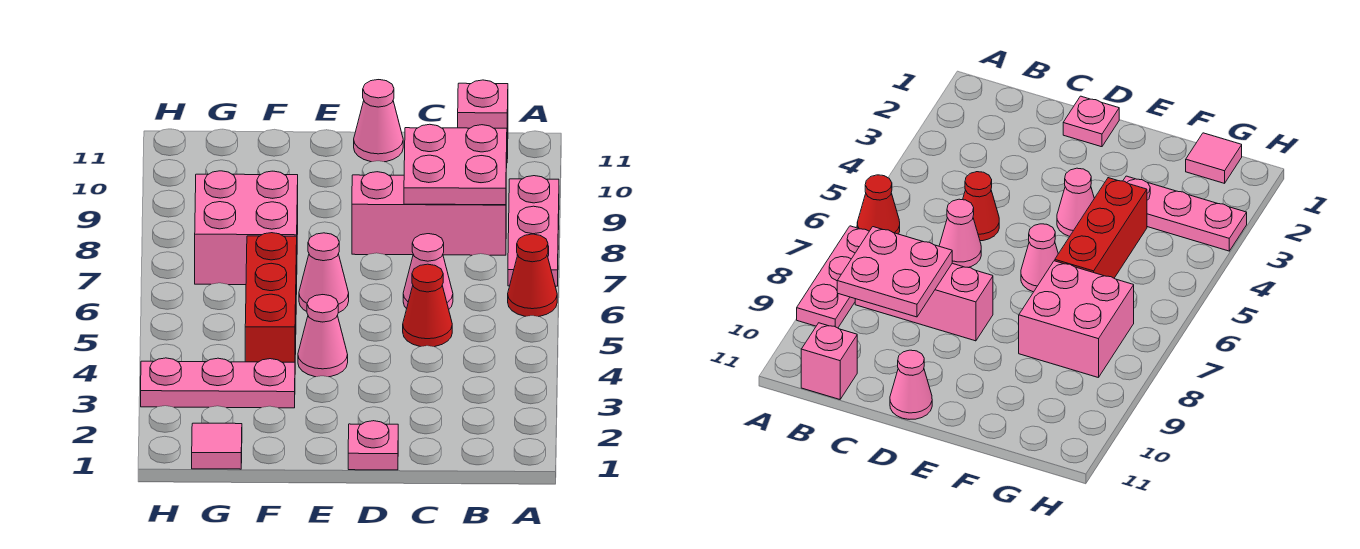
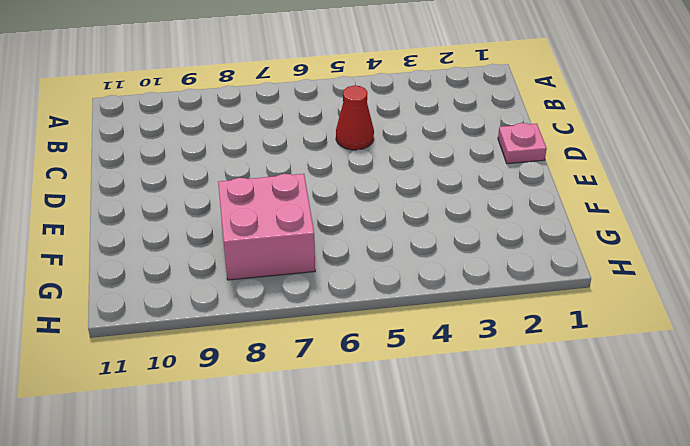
none -> red 1x1 cone [508,234,557,317]
none -> pink 1x3 plate [508,176,559,286]
none -> pink 1x3 brick [352,172,506,255]

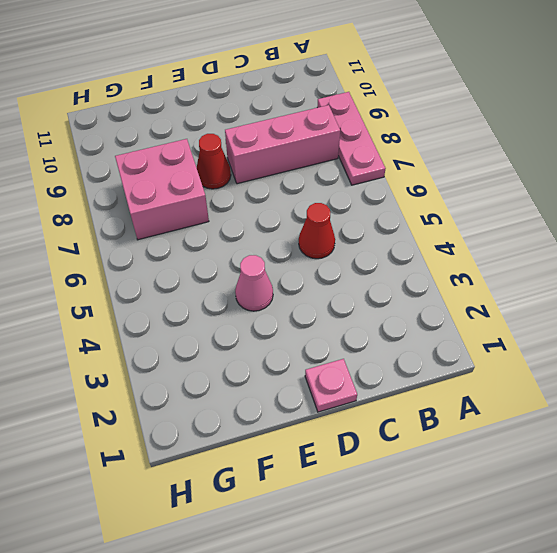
red 1x1 cone [197,134,231,189] -> red 1x1 cone moved to [508,234,557,317]
none -> pink 1x1 brick [458,80,508,159]
none -> pink 1x1 cone [403,234,453,309]
none -> pink 1x1 cone [354,80,403,162]

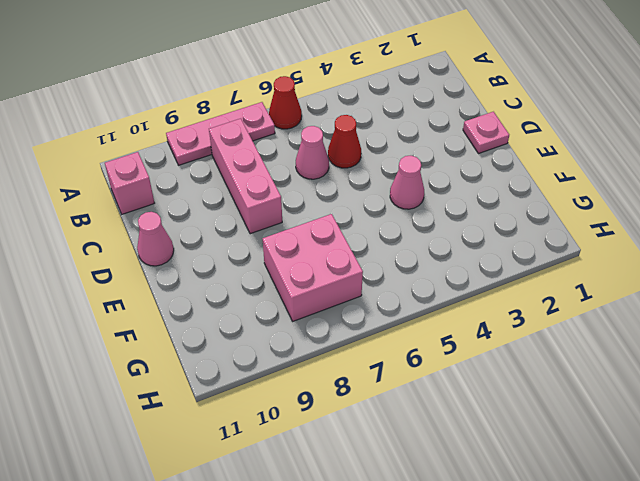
none -> pink 1x1 cone [299,233,349,313]
none -> pink 1x3 plate [141,358,295,408]
none -> red 1x3 brick [245,233,297,362]

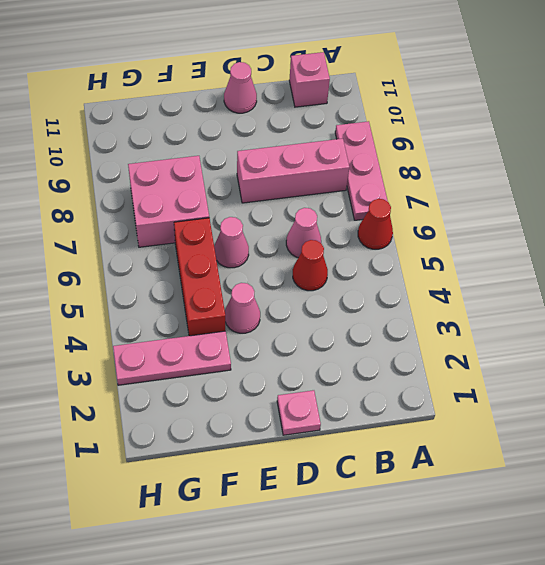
none -> pink 1x1 tile [192,423,242,469]
none -> pink 2x2 plate [404,124,507,205]

